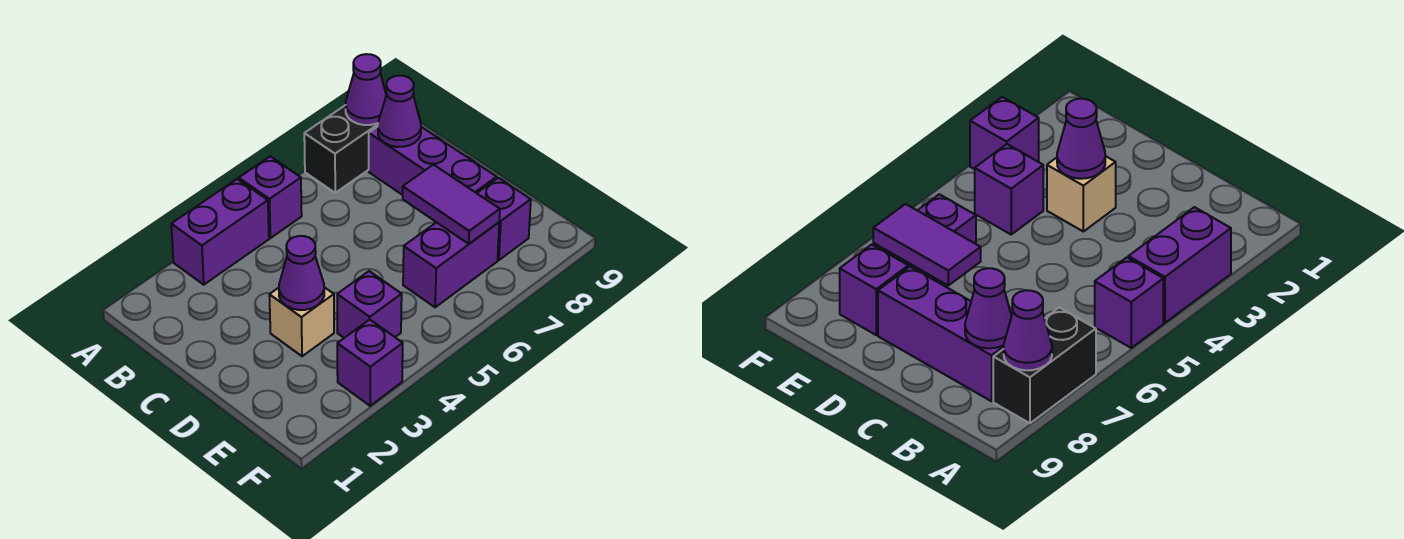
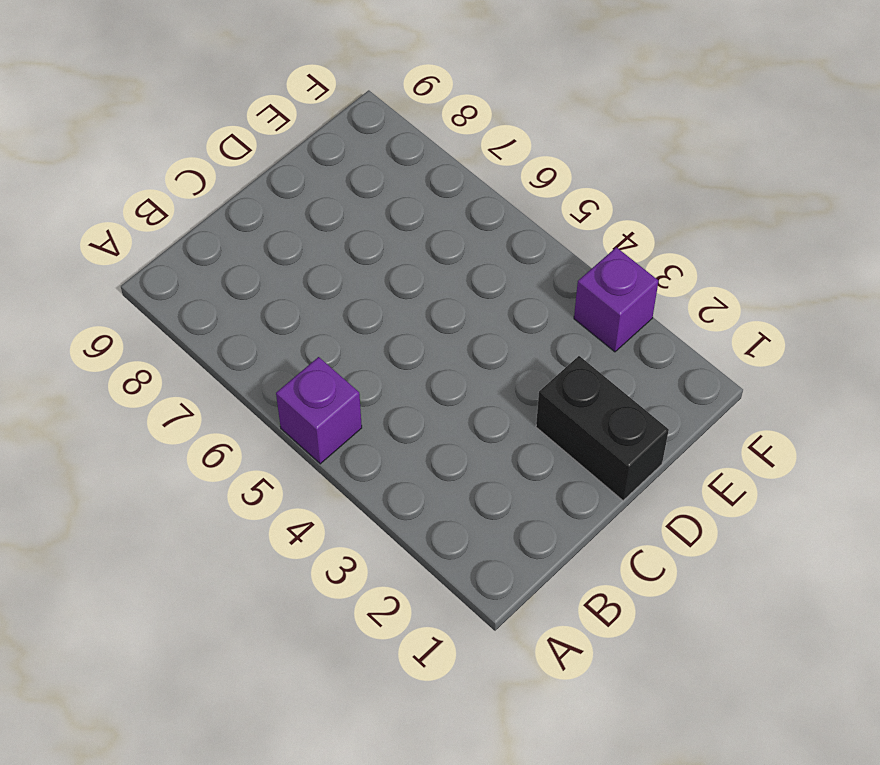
black 1x2 brick [536,356,669,501] -> black 1x2 brick moved to [304,105,378,193]
none -> purple 1x2 brick [171,179,269,285]
none -> purple 1x3 brick [369,127,497,195]
none -> tan 1x1 brick [269,287,334,356]

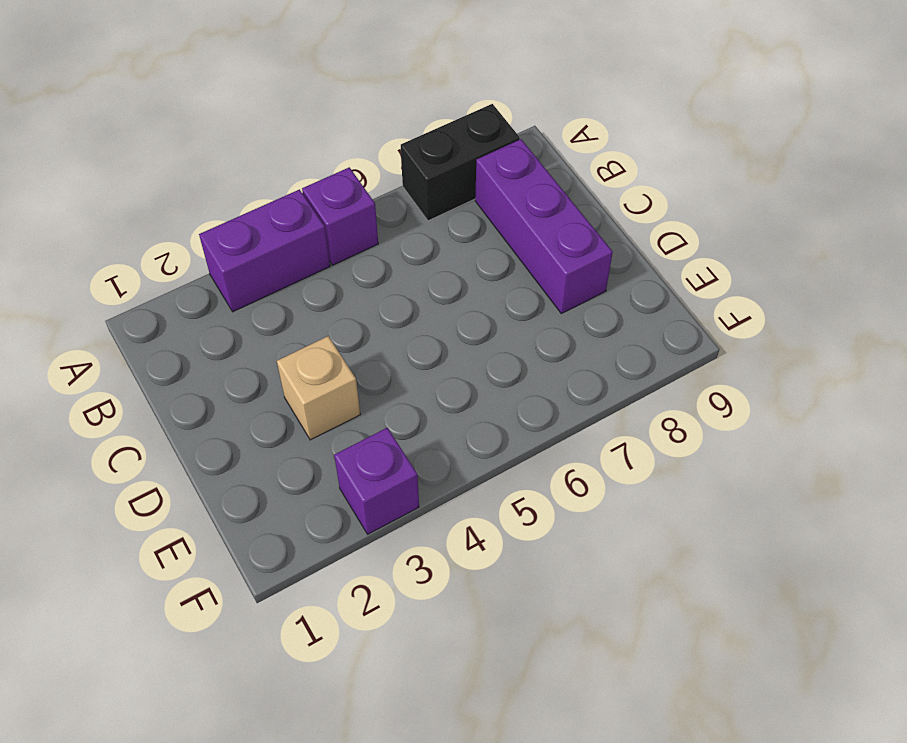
none -> purple 1x1 brick [337,271,402,338]
none -> purple 1x2 brick [403,222,499,307]
none -> purple 1x1 brick [477,178,531,260]

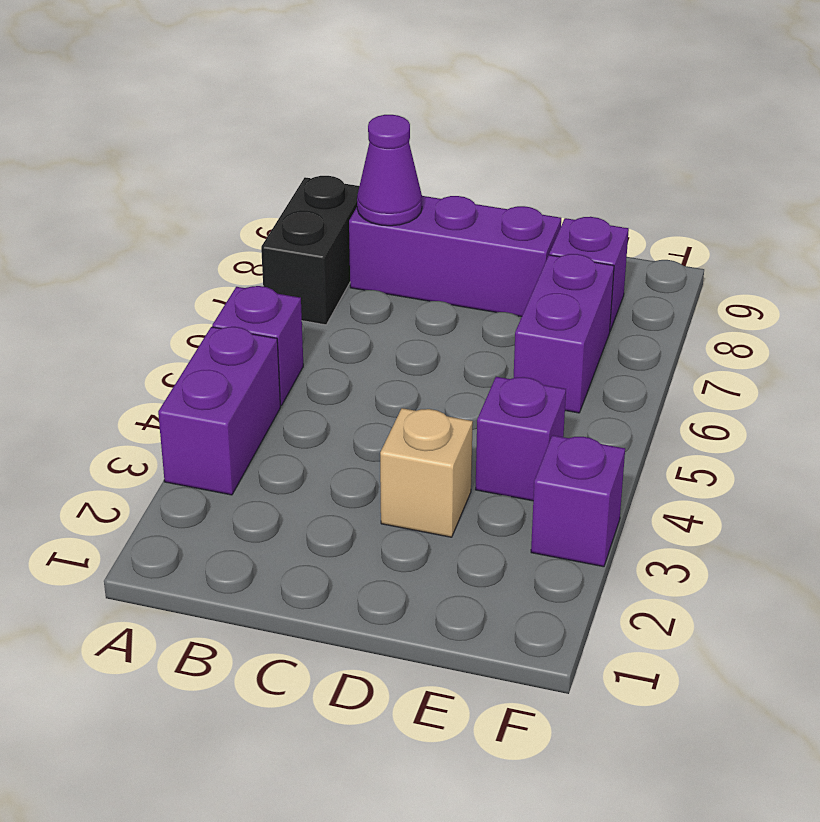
none -> purple 1x1 cone [346,54,386,125]
none -> purple 1x1 cone [279,236,324,310]
none -> purple 1x2 tile [403,165,500,244]

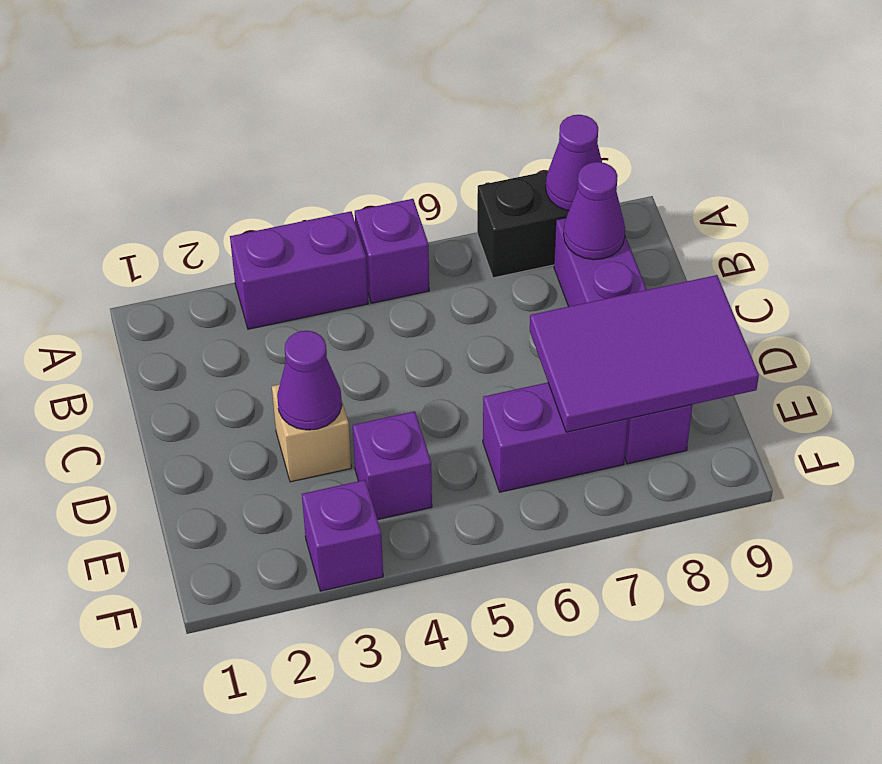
purple 2x3 tile [530,275,759,432] -> purple 1x2 tile [403,165,500,244]

